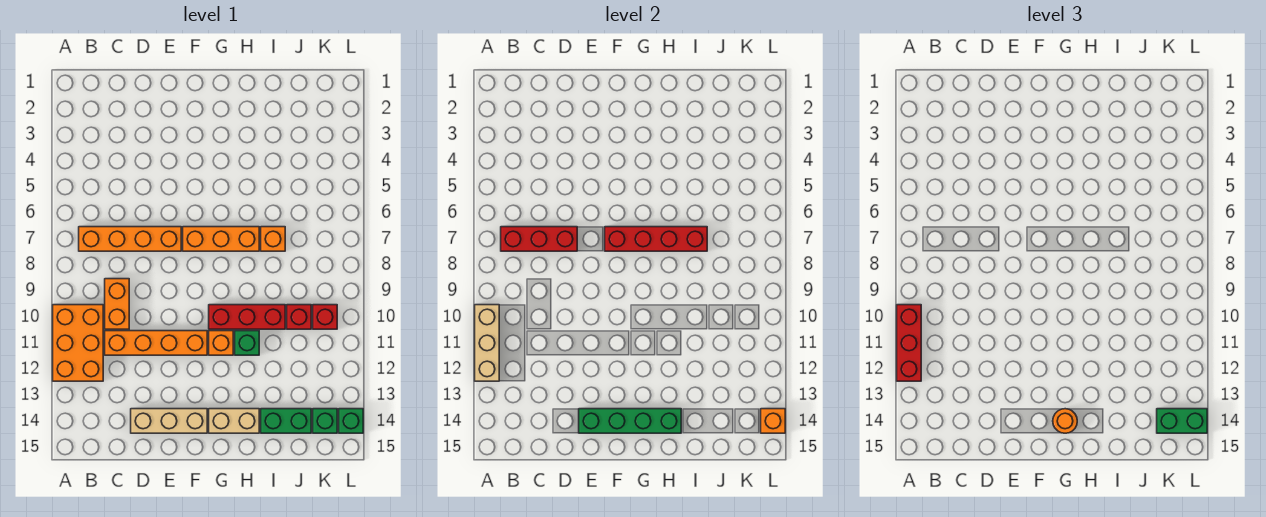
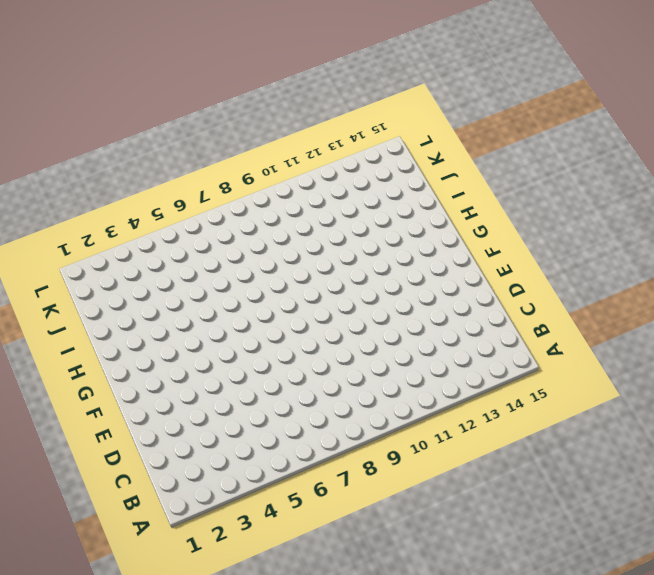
none -> orange 2x3 brick [53,305,103,381]
none -> orange 1x4 brick [79,227,181,251]
none -> orange 1x2 brick [105,279,129,329]

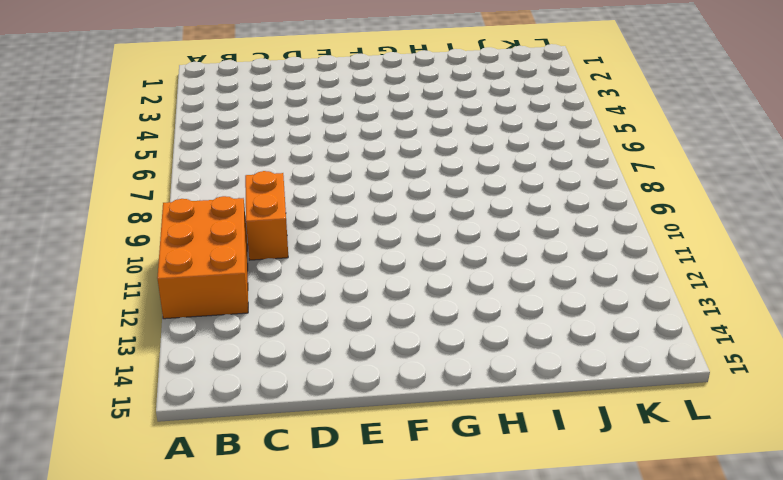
none -> orange 1x4 brick [79,227,181,251]
none -> orange 1x4 brick [105,331,207,355]
none -> tan 1x3 brick [131,409,207,433]

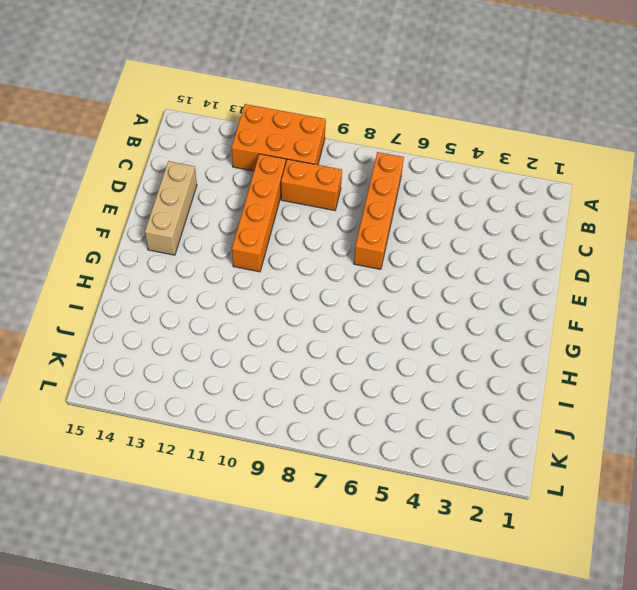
none -> orange 1x3 brick [183,227,259,251]
none -> red 1x3 brick [209,305,285,329]
none -> orange 1x1 brick [209,331,233,355]

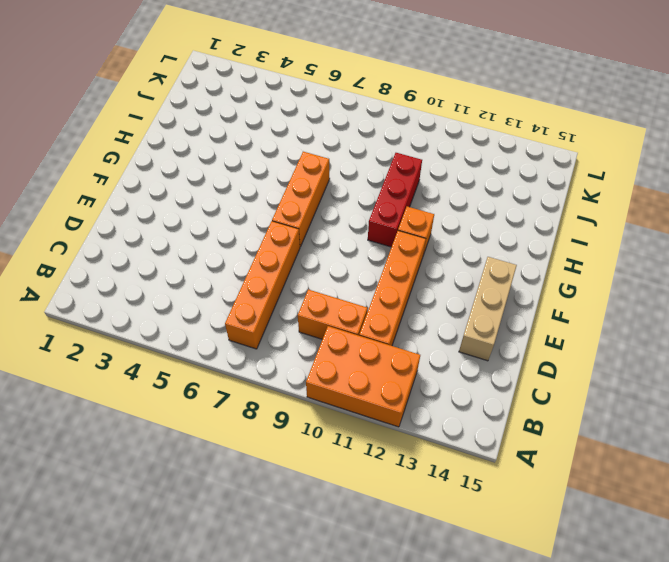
none -> tan 1x2 brick [209,409,259,433]
none -> green 1x1 brick [235,331,259,355]
none -> orange 1x1 brick [261,227,285,251]

